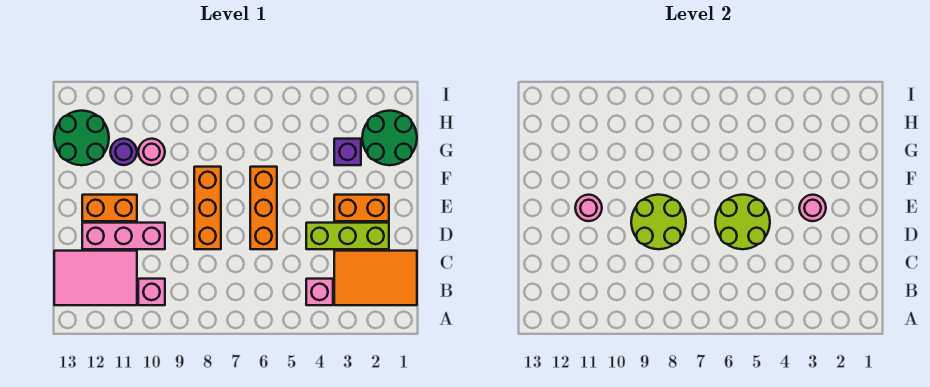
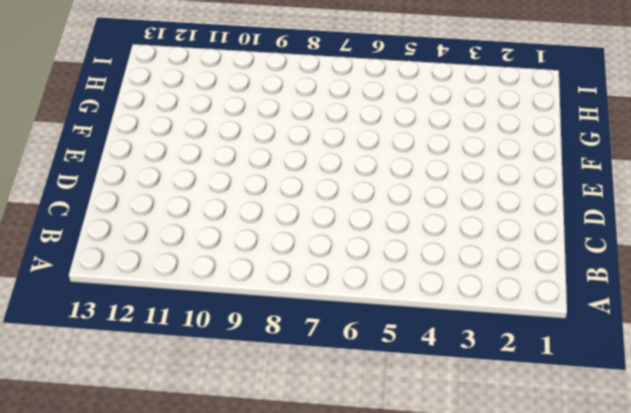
none -> orange 2x3 tile [334,251,417,305]
none -> pink 1x1 brick [306,279,333,305]
none -> pink 1x1 brick [138,279,165,305]

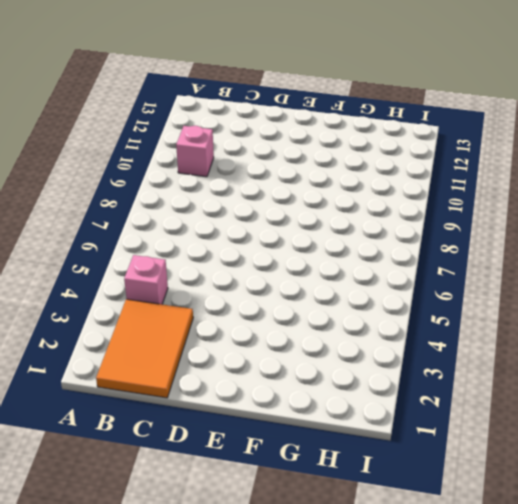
none -> pink 2x3 tile [54,251,137,305]
none -> lime 1x3 brick [306,223,389,249]
none -> orange 1x3 brick [250,167,277,249]

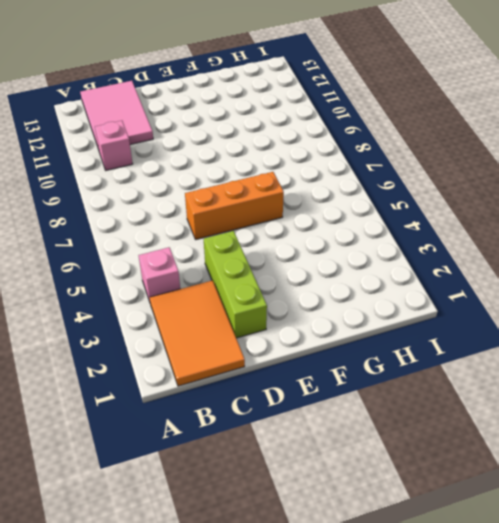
none -> orange 1x3 brick [194,167,221,249]
none -> pink 1x3 brick [82,223,165,249]
none -> orange 1x2 brick [334,195,389,221]

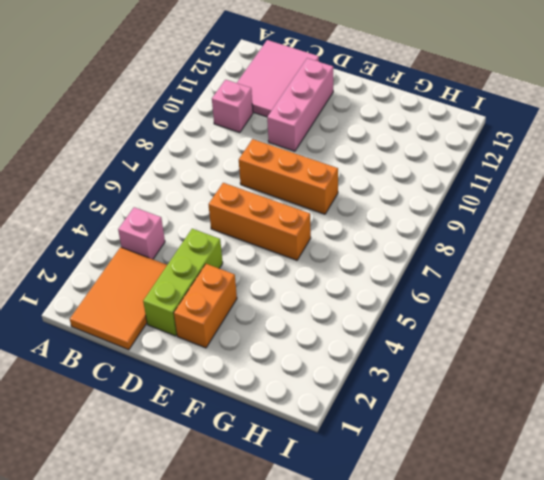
none -> orange 1x2 brick [82,195,137,221]
none -> green 2x2 round brick [362,111,417,165]
none -> purple 1x1 brick [334,139,361,165]

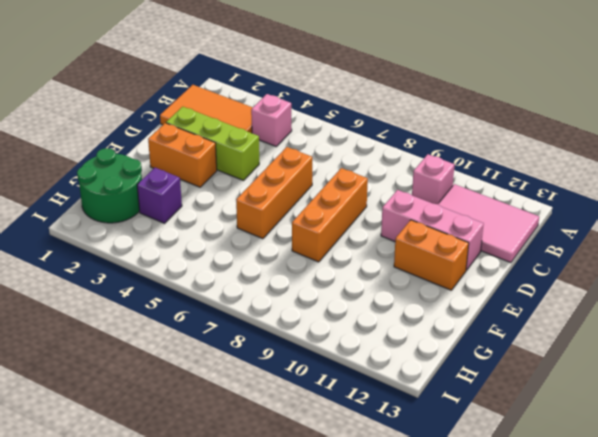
none -> pink 1x1 round brick [138,139,165,165]
none -> purple 1x1 round brick [110,139,137,165]
none -> green 2x2 round brick [54,111,109,165]

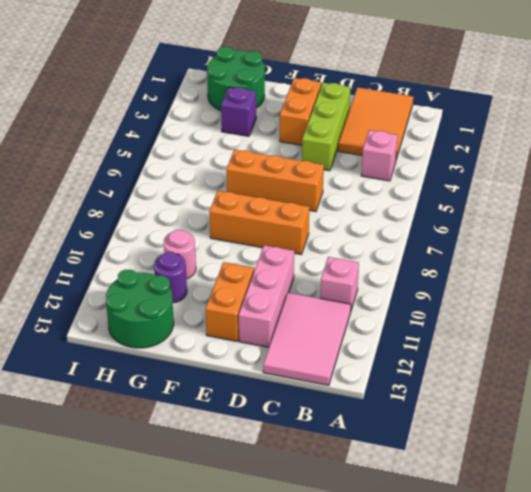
none -> lime 2x2 round brick [715,195,770,249]
none -> lime 2x2 round brick [631,195,686,249]
none -> pink 1x1 round brick [799,195,826,221]

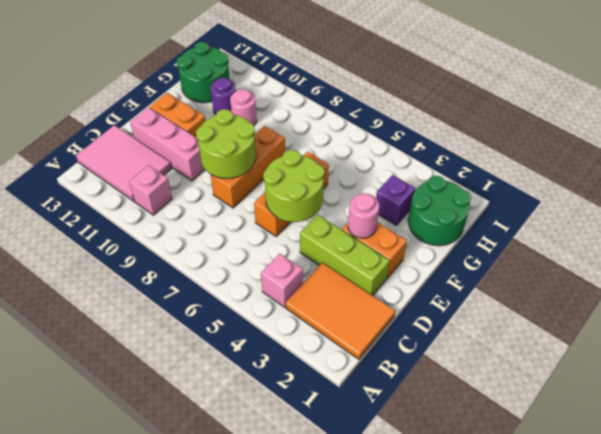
none -> pink 1x1 round brick [575,195,602,221]

